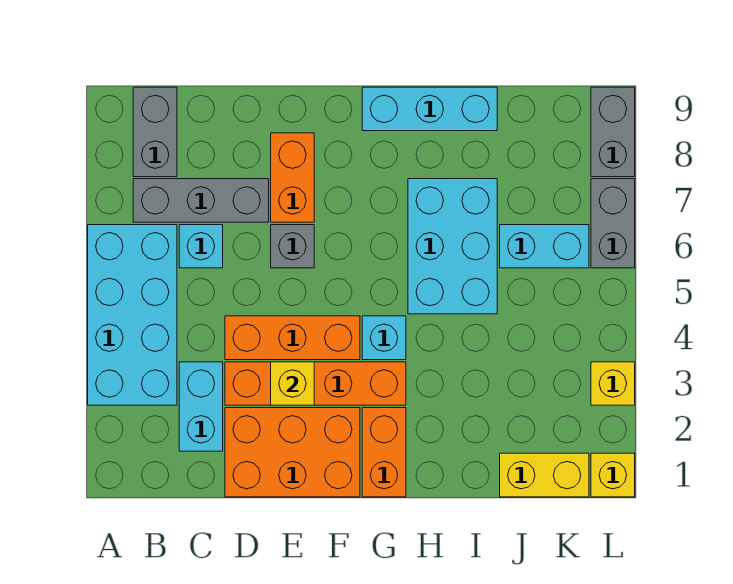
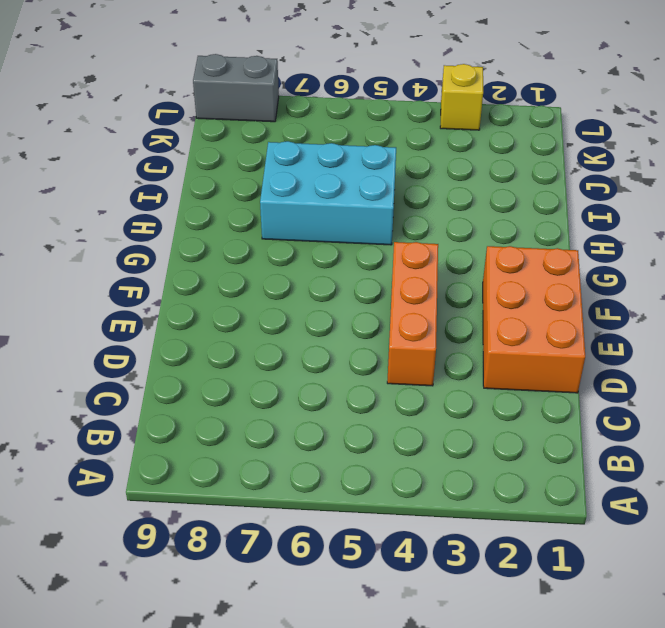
none -> cyan 2x4 brick [88,225,177,405]
none -> grey 1x3 brick [133,179,269,222]
none -> grey 1x2 brick [133,87,177,177]

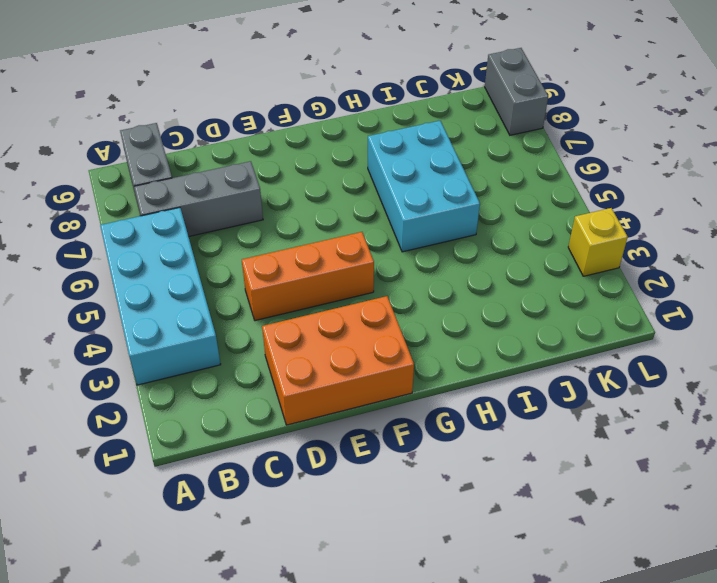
none -> cyan 1x2 brick [179,362,223,451]
none -> cyan 1x1 brick [179,225,223,268]
none -> orange 1x4 brick [225,362,406,405]

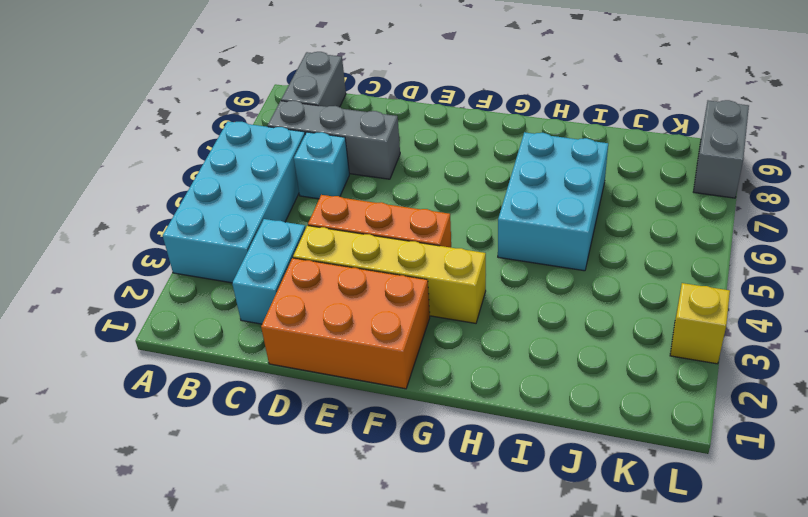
yellow 1x4 brick [293,226,486,323] -> orange 1x4 brick [225,362,406,405]
none -> grey 1x1 brick [271,225,314,268]
none -> orange 1x2 brick [271,133,314,222]
none -> orange 1x2 brick [362,408,406,497]

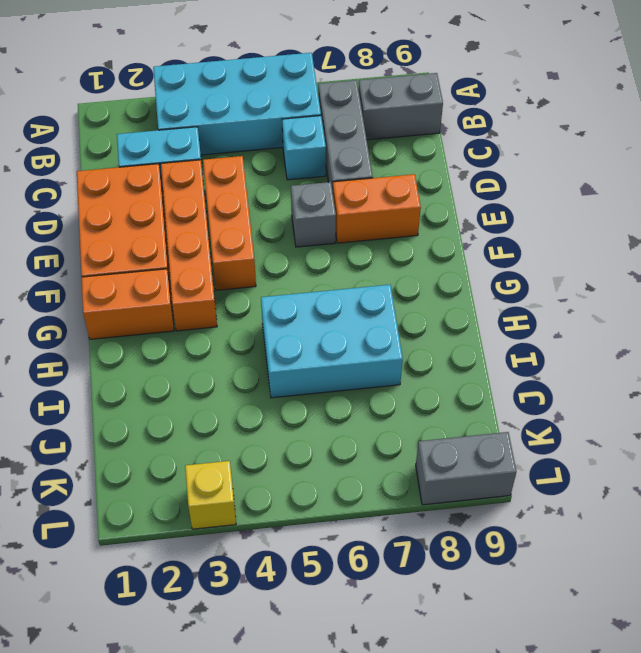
none -> cyan 1x1 brick [362,316,406,360]
none -> cyan 1x3 brick [362,87,497,131]
none -> yellow 1x2 brick [500,453,589,497]

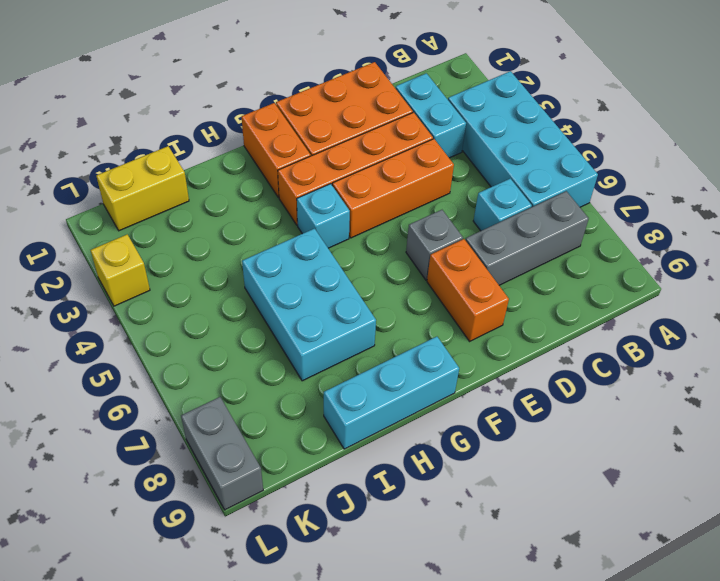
none -> grey 1x2 brick [133,87,177,177]
none -> cyan 1x2 brick [500,225,589,268]
none -> yellow 1x1 brick [591,453,635,497]

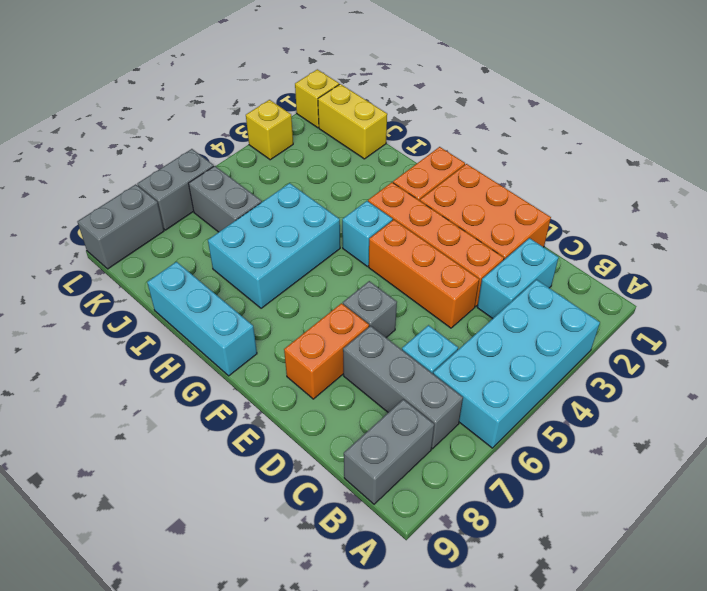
grey 1x2 brick [189,166,262,232] -> cyan 1x2 brick [500,225,589,268]
none -> yellow 1x1 brick [271,362,314,405]

